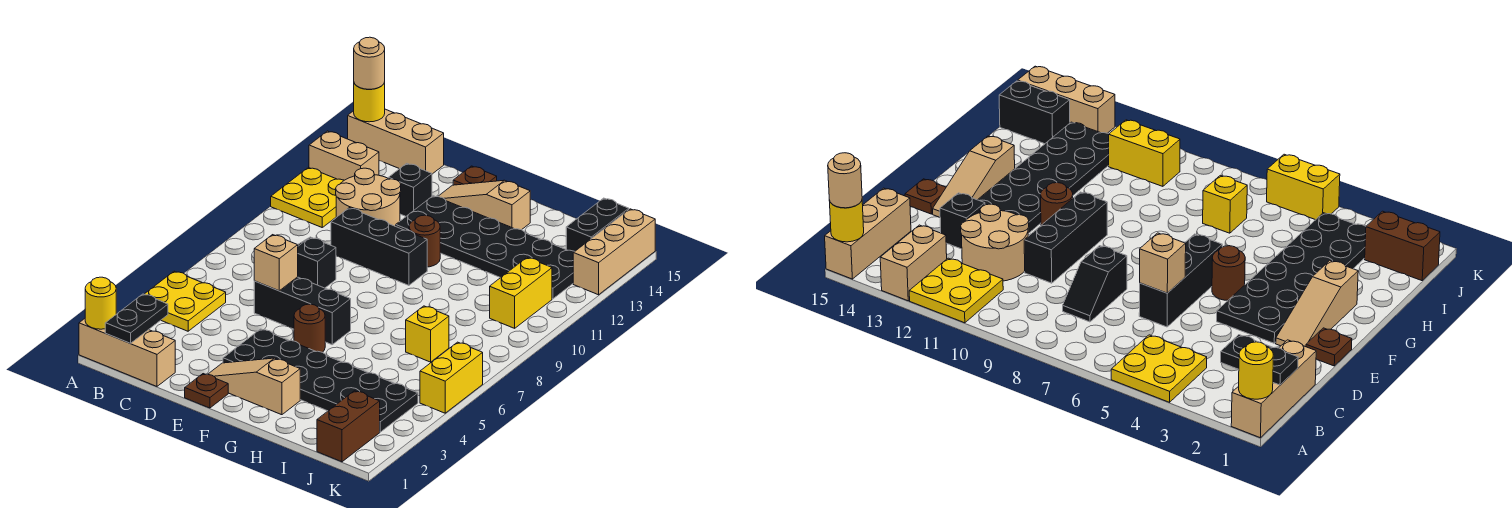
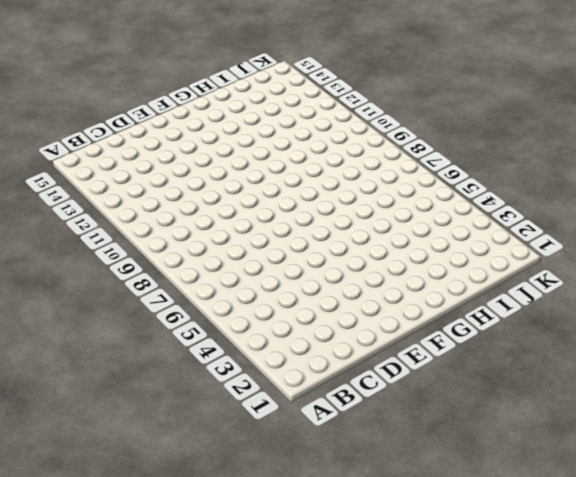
none -> tan 1x3 brick [79,319,175,386]
none -> yellow 2x2 plate [144,271,226,331]
none -> yellow 2x2 plate [271,168,344,227]

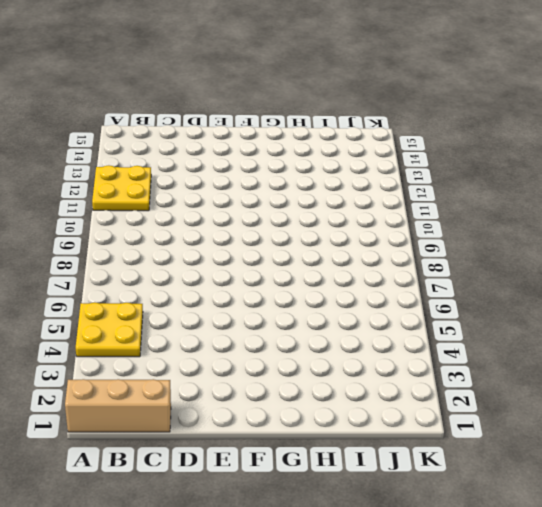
none -> tan 1x2 brick [309,131,379,180]
none -> tan 1x3 brick [348,109,444,174]
none -> black 1x2 slope [298,237,336,288]

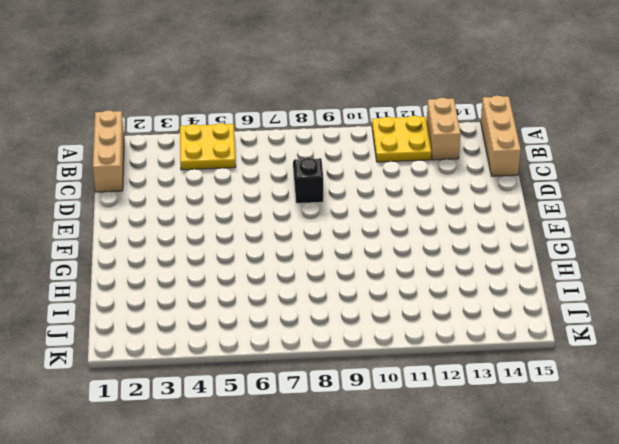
none -> tan 2x2 round brick [336,168,401,226]
none -> black 1x3 brick [254,277,351,345]
none -> black 1x3 brick [331,208,427,285]

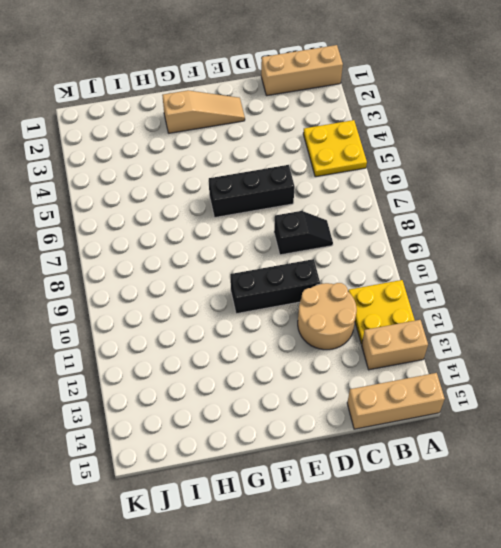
none -> black 1x1 brick [388,163,432,216]
none -> brown 1x1 plate [185,374,228,408]
none -> black 2x6 plate [223,329,418,432]

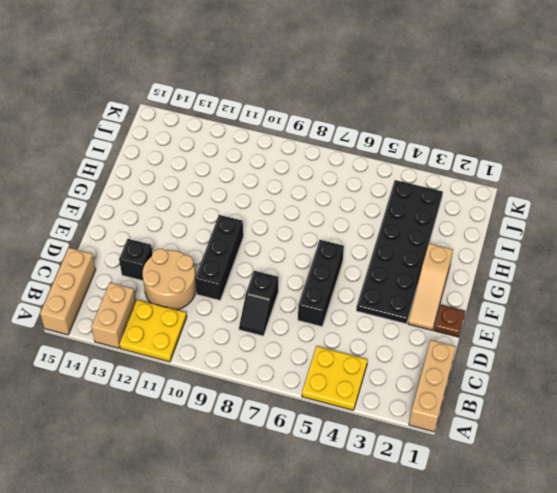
none -> black 2x6 plate [396,196,574,299]
none -> tan 1x3 slope [438,180,530,230]
none -> brown 1x1 plate [453,166,497,185]

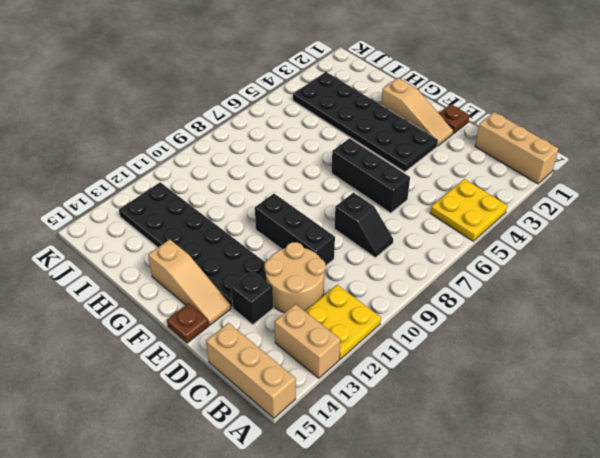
none -> brown 1x1 round brick [294,304,325,352]
none -> brown 1x1 round brick [409,215,440,267]
none -> yellow 1x1 brick [406,306,449,362]

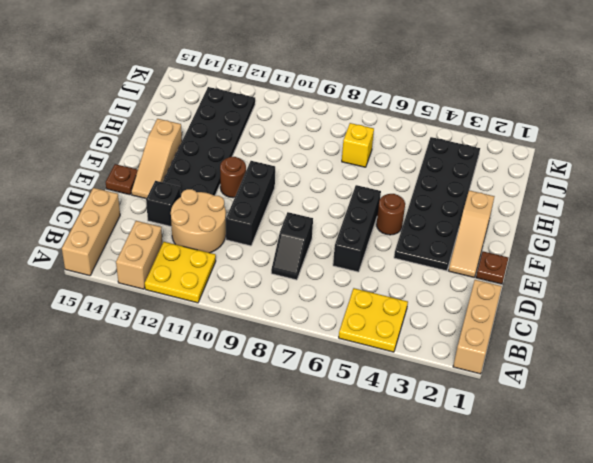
none -> brown 1x2 brick [317,391,380,462]
none -> yellow 1x2 brick [490,258,552,328]
none -> black 1x2 brick [566,198,629,252]

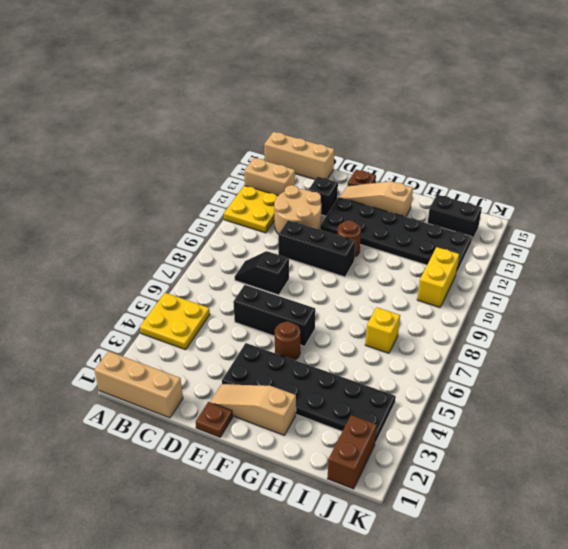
black 1x2 brick [428,195,482,242] -> black 1x2 brick turned to [566,198,629,252]
none -> yellow 1x2 brick [420,342,483,413]
none -> tan 1x3 brick [573,209,655,295]
none -> yellow 1x1 round brick [85,277,116,329]

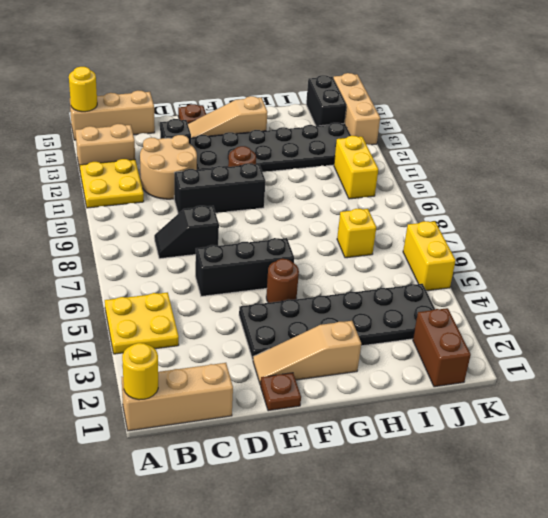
none -> black 1x2 plate [105,294,168,343]
none -> tan 1x1 brick [254,235,298,291]
none -> tan 1x1 round brick [354,37,385,89]

